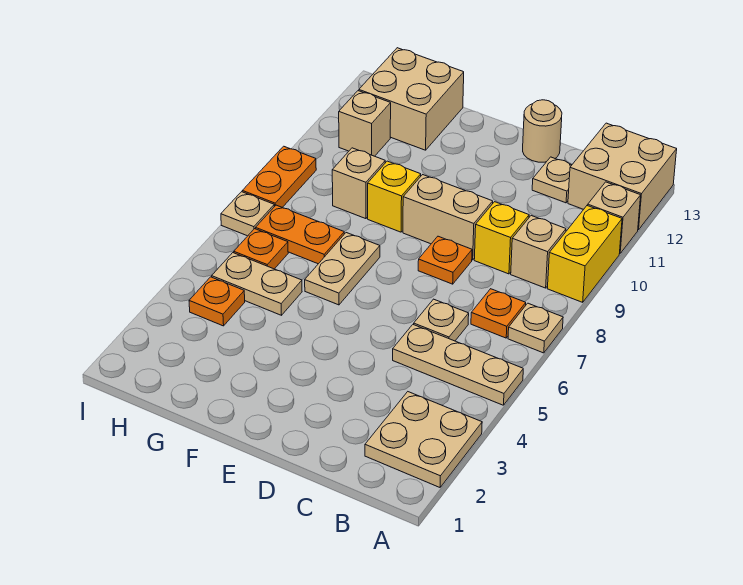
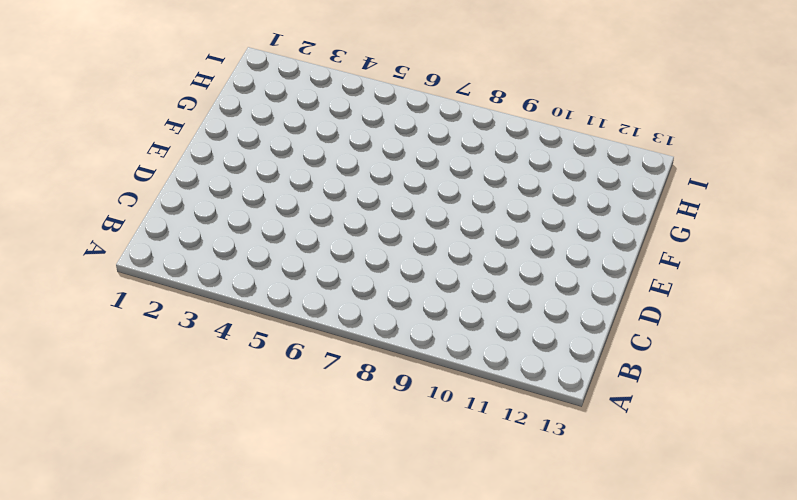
none -> tan 2x2 plate [365,392,482,487]
none -> tan 1x3 plate [393,324,523,405]
none -> tan 1x1 plate [508,303,563,353]

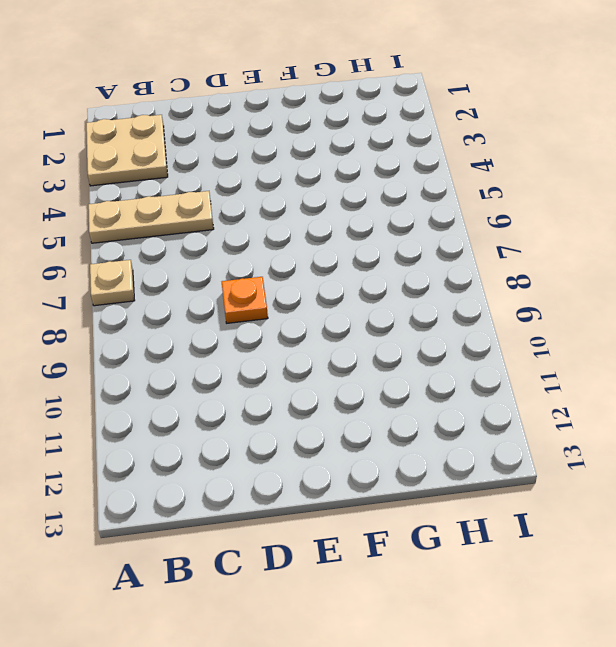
none -> yellow 1x2 brick [547,205,622,302]
none -> tan 1x1 brick [588,182,641,253]
none -> tan 2x2 brick [568,123,677,230]

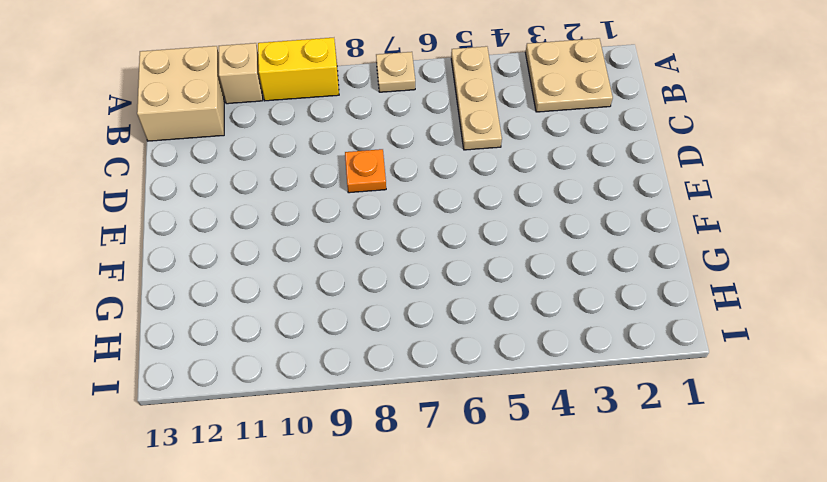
none -> orange 1x1 plate [471,289,526,338]
none -> tan 1x1 brick [511,216,566,288]
none -> tan 1x1 plate [414,299,469,341]

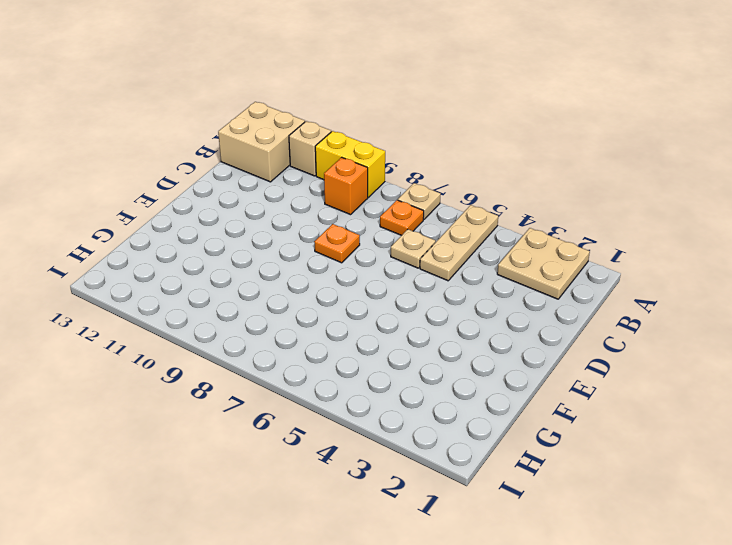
orange 1x1 brick [324,157,368,215] -> tan 1x1 brick [511,216,566,288]
none -> yellow 1x1 brick [474,202,529,274]
none -> tan 1x1 plate [532,157,572,203]
none -> tan 1x2 brick [403,175,493,260]

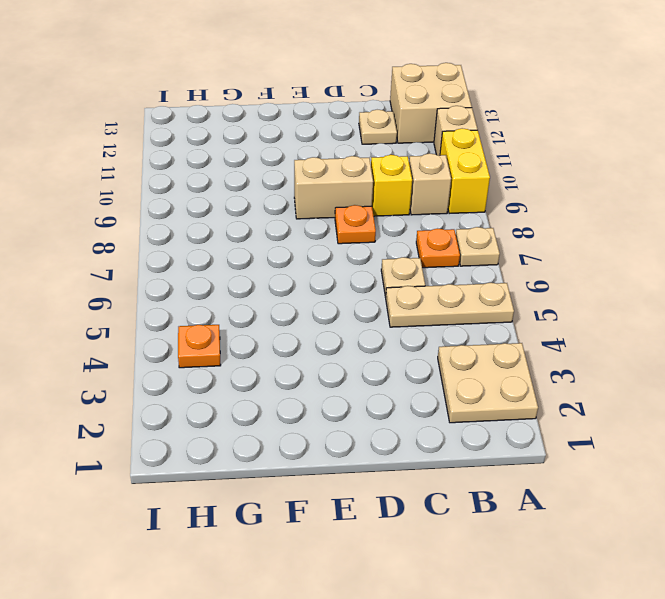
none -> tan 1x1 round brick [523,100,562,162]
none -> tan 1x2 plate [305,233,380,305]
none -> yellow 1x1 brick [368,161,421,232]

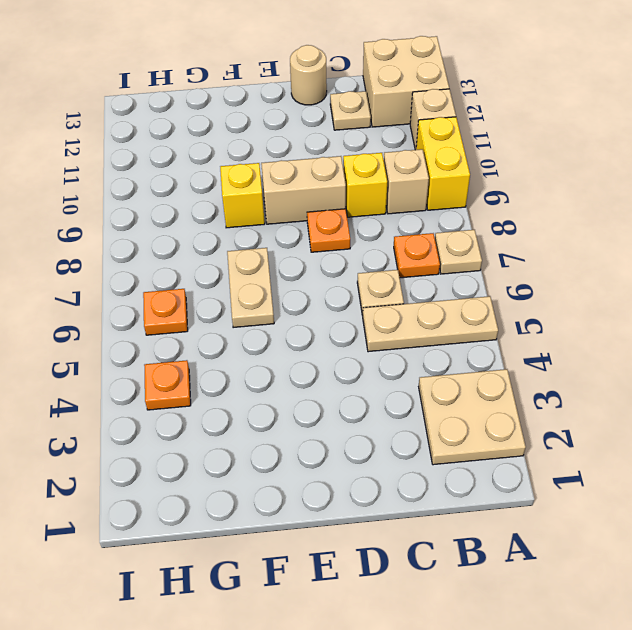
none -> tan 1x2 plate [212,253,302,315]
none -> orange 1x2 plate [256,205,344,264]
none -> tan 1x1 brick [332,148,385,219]

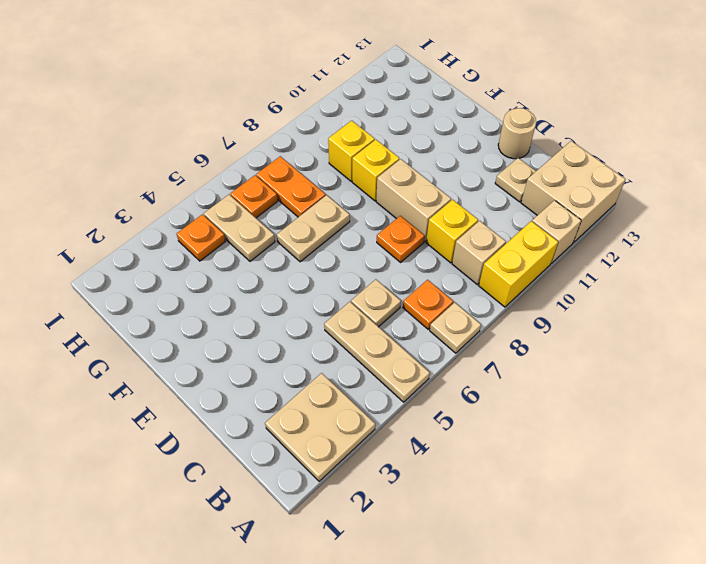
yellow 1x1 brick [328,121,375,181] -> tan 1x1 brick [332,148,385,219]
none -> tan 2x2 brick [359,48,464,150]
none -> tan 1x1 brick [339,91,391,156]
none -> tan 1x1 plate [221,192,274,236]

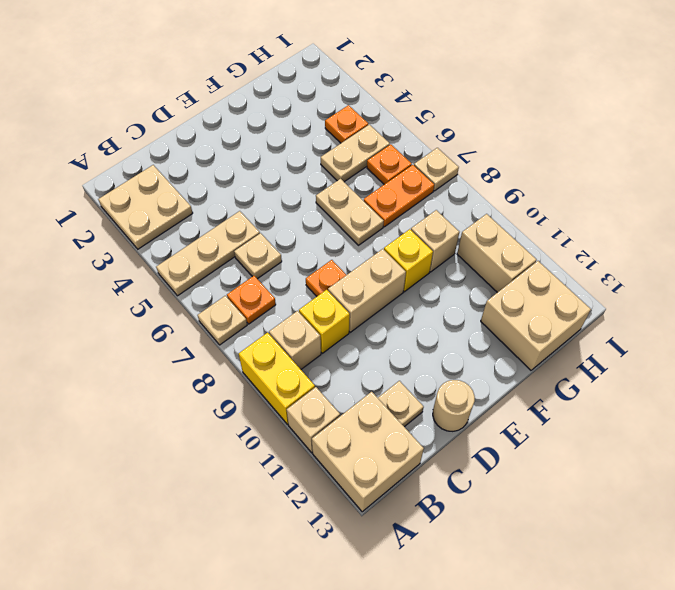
tan 1x2 brick [457,214,537,292] -> tan 1x1 brick [339,91,391,156]
none -> orange 1x2 plate [242,146,316,207]

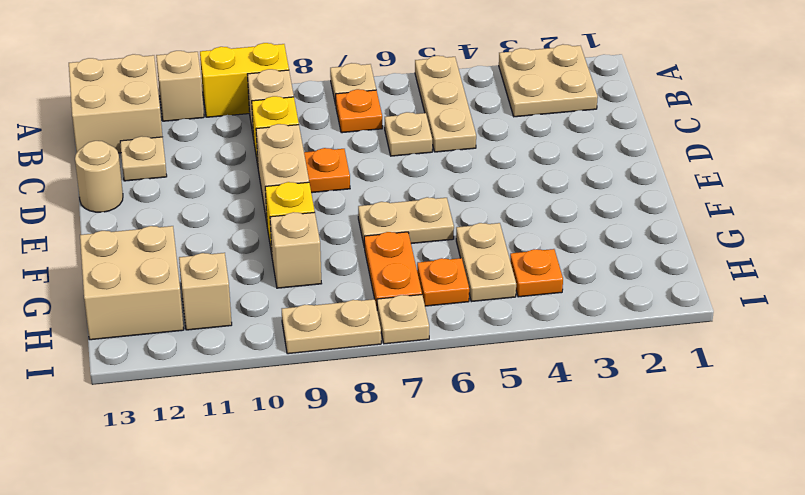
tan 1x2 plate [282,299,381,354] -> orange 1x2 plate [242,146,316,207]

